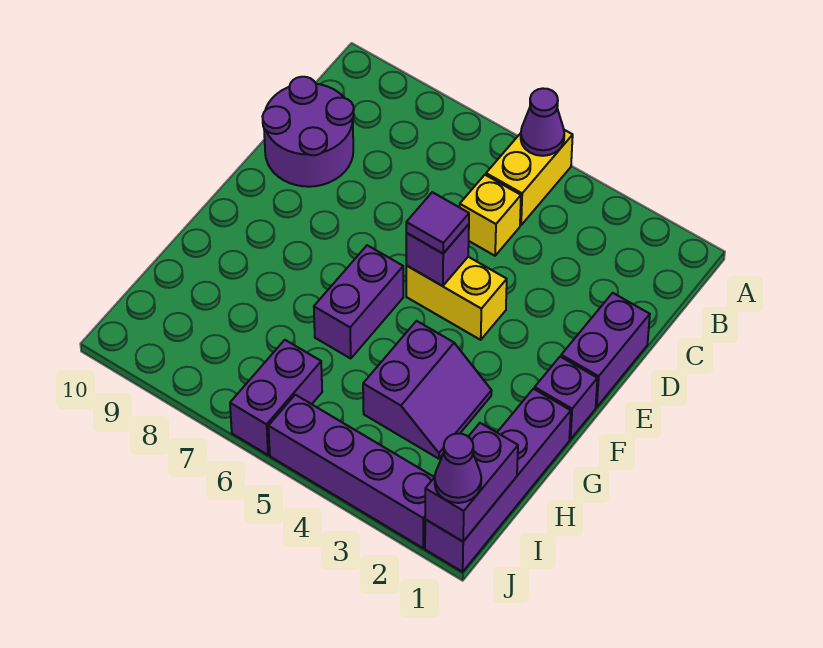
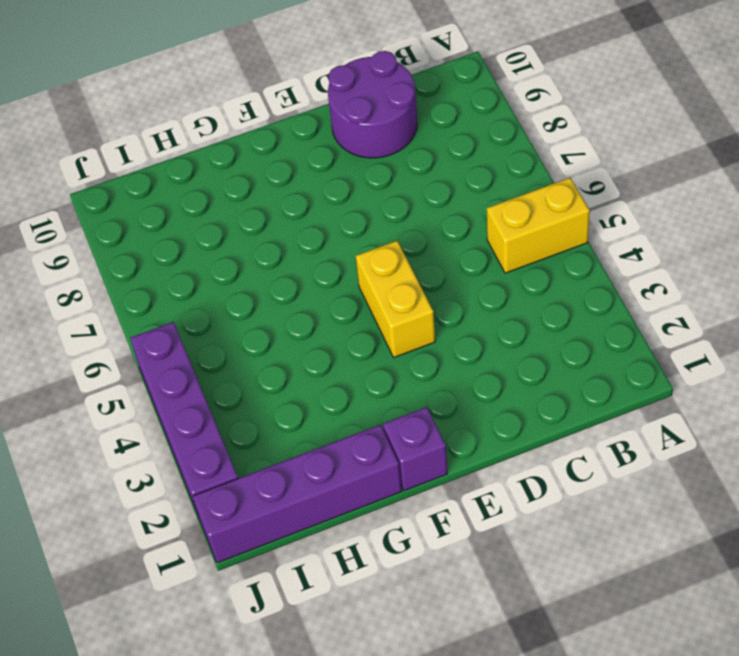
none -> yellow 1x1 brick [460,175,521,256]
none -> purple 1x2 brick [561,293,650,407]
none -> purple 1x2 brick [314,245,403,358]

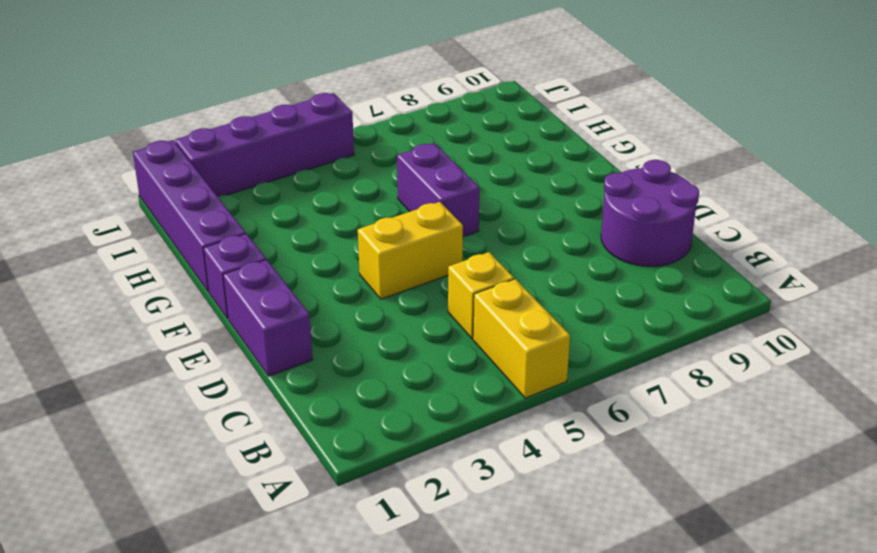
none -> purple 2x2 slope [363,321,492,459]
none -> purple 1x2 brick [230,340,322,455]
none -> purple 1x1 cone [521,88,564,156]

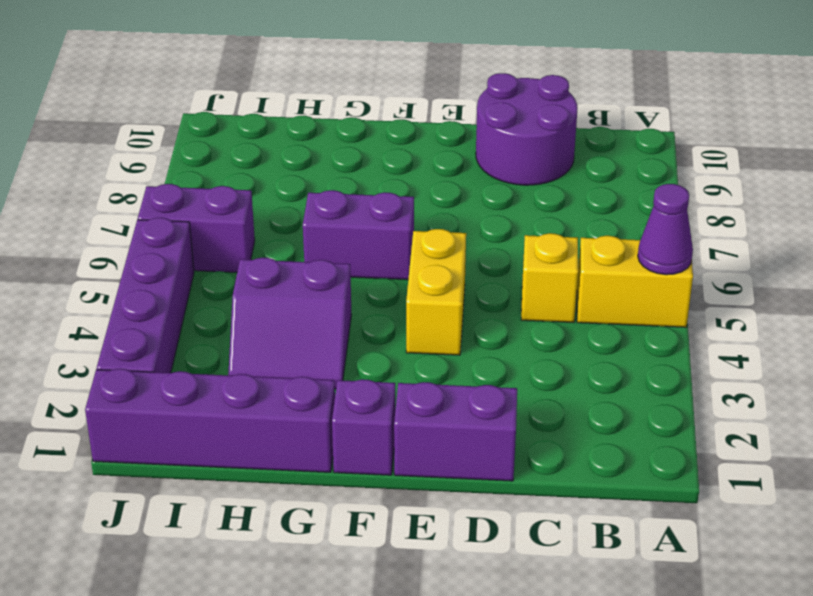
none -> purple 1x1 brick [406,224,469,286]
none -> purple 1x2 brick [425,423,518,541]
none -> purple 1x1 tile [406,192,469,253]

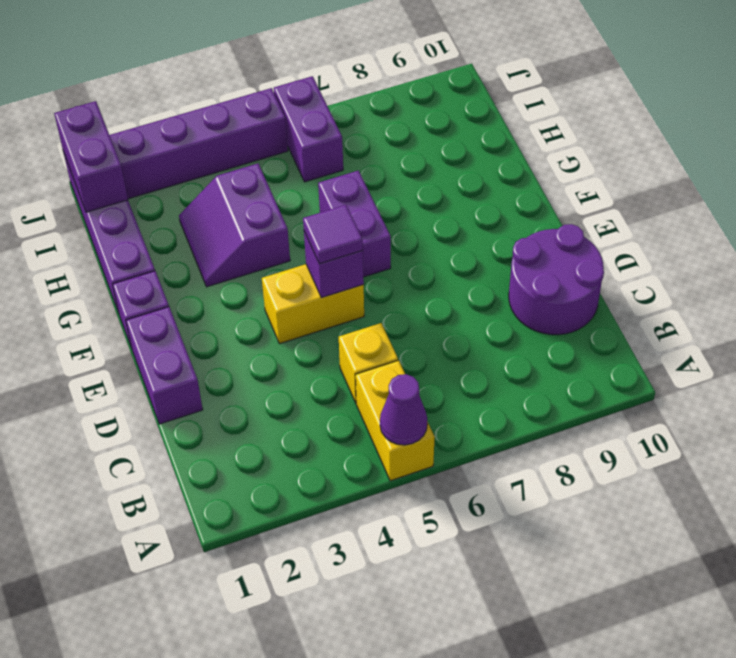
none -> purple 1x1 cone [435,433,481,503]

